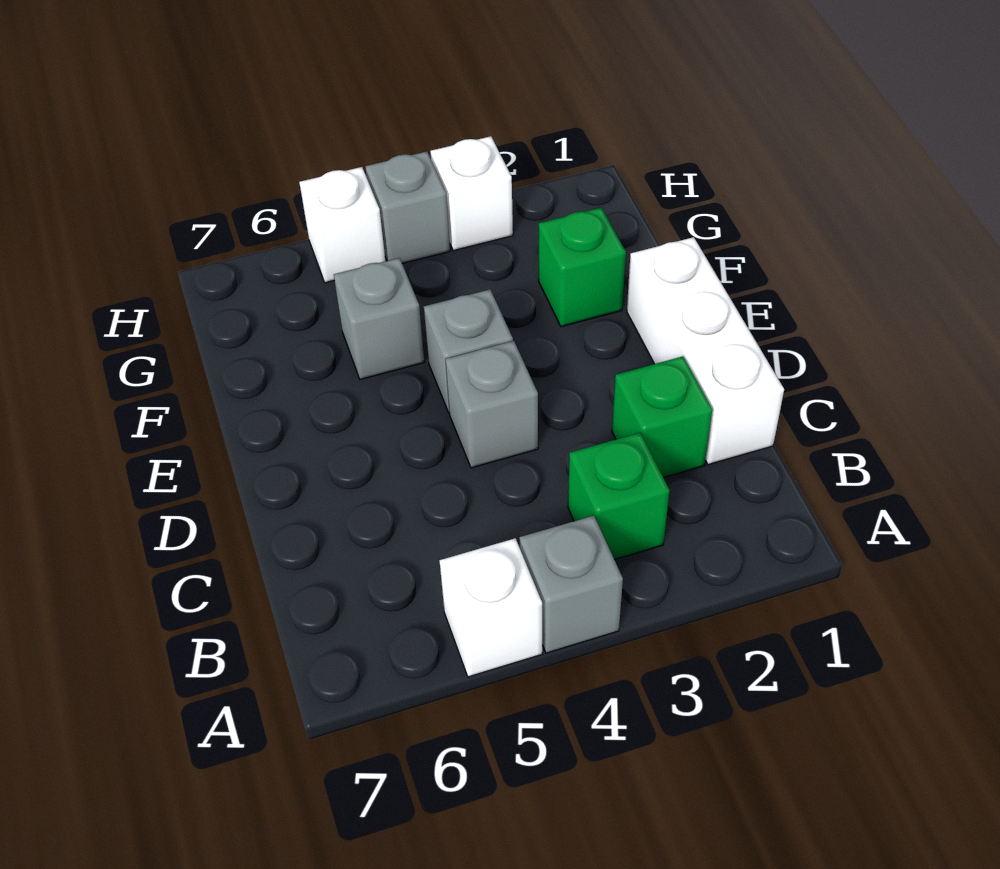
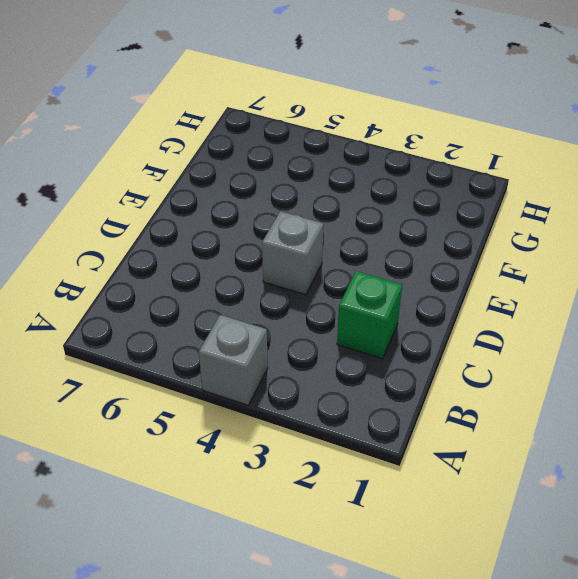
none -> white 1x1 brick [440,538,542,677]
none -> green 1x1 brick [568,433,670,560]
none -> white 1x3 brick [627,237,784,465]

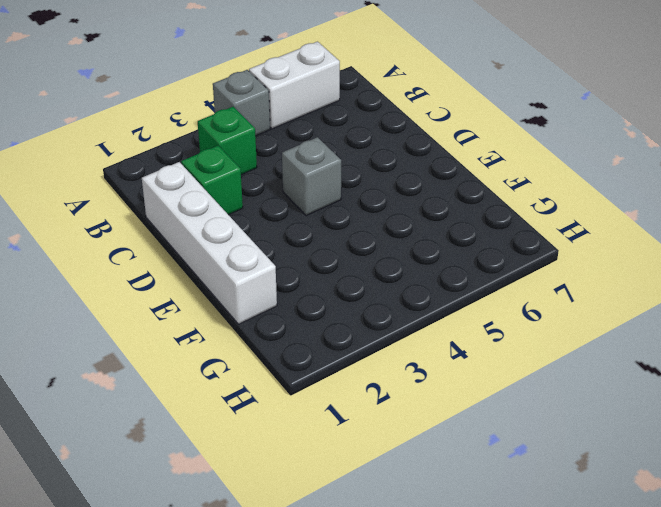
white 1x2 brick [249,42,340,129] -> white 1x1 brick [440,538,542,677]
white 1x4 brick [142,162,277,324] -> white 1x3 brick [627,237,784,465]
none -> grey 1x1 brick [424,290,513,413]
none -> green 1x1 brick [539,208,626,327]
none -> grey 1x1 brick [334,258,425,379]

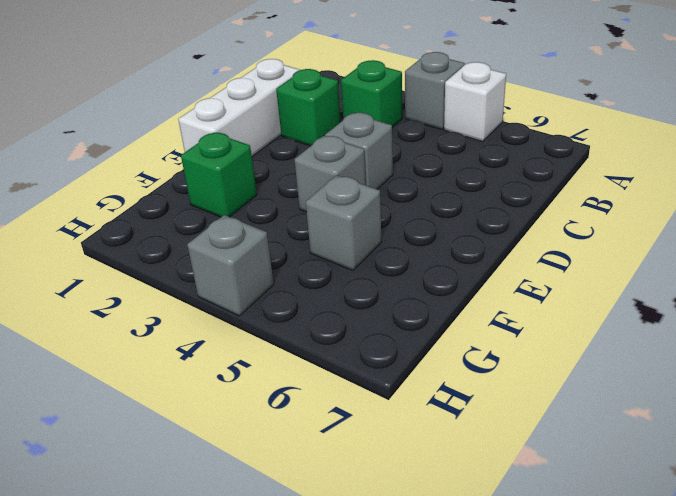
none -> white 1x1 brick [430,136,513,251]
none -> white 1x1 brick [299,167,386,283]

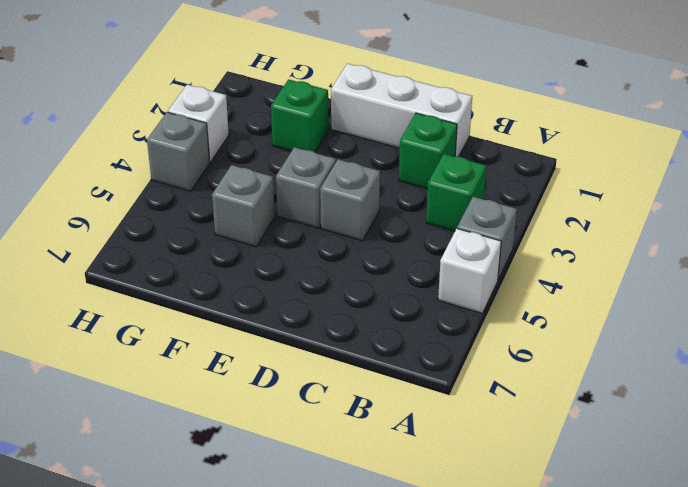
none -> white 1x1 brick [299,167,386,283]

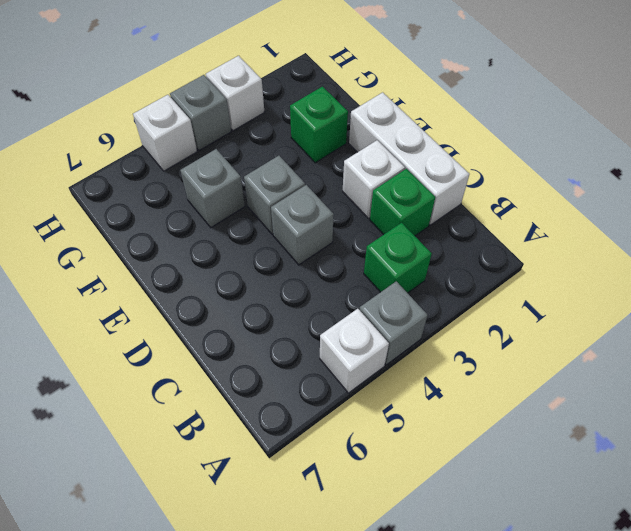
white 1x1 brick [343,140,405,219] -> none

